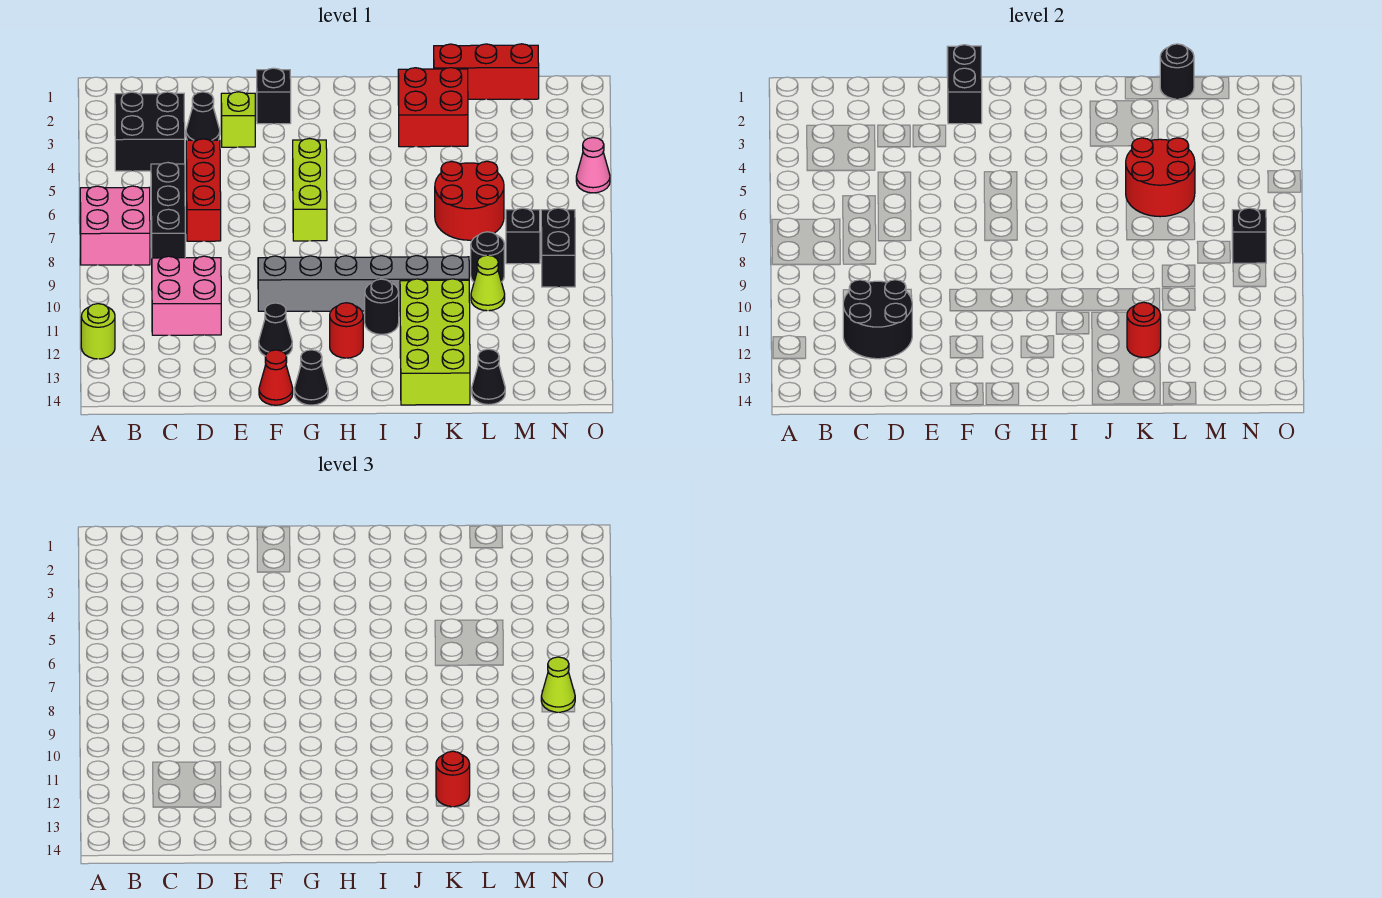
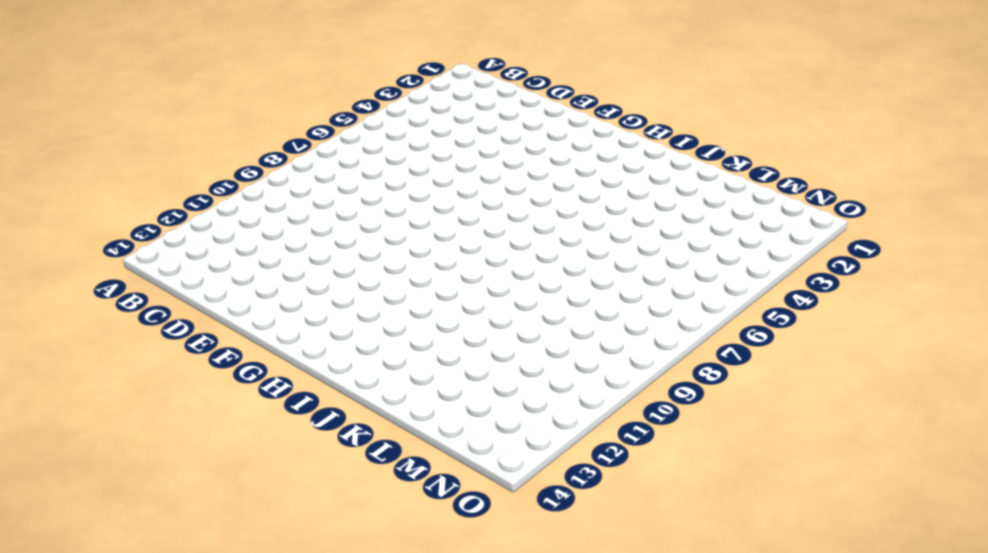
none -> pink 2x2 brick [80,186,150,265]
none -> lime 1x1 round brick [81,304,115,359]
none -> black 2x2 brick [115,92,185,171]
none -> black 1x3 brick [151,163,185,258]

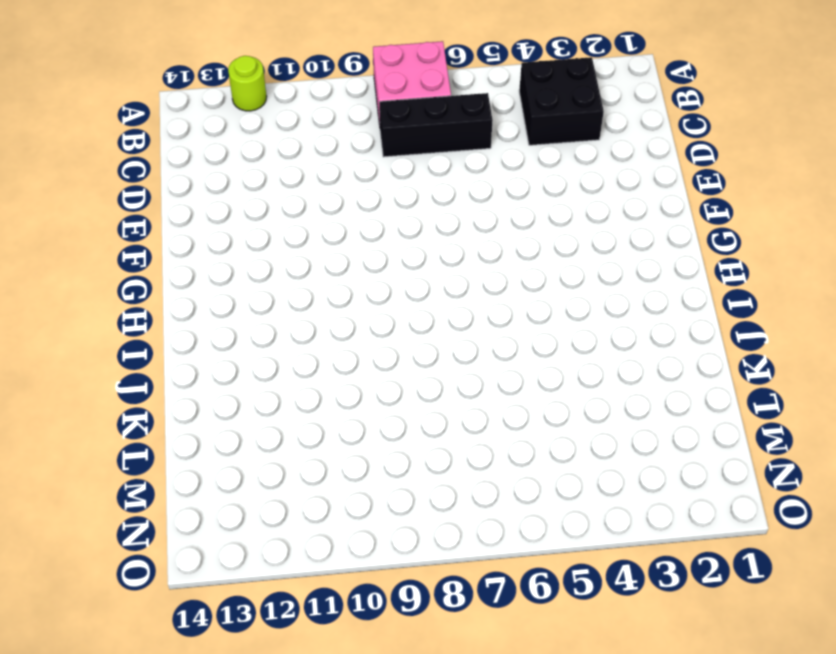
none -> pink 2x2 brick [152,256,221,335]
none -> black 1x1 cone [186,92,220,140]
none -> red 1x3 brick [186,139,221,241]
none -> lime 1x1 brick [221,92,255,147]

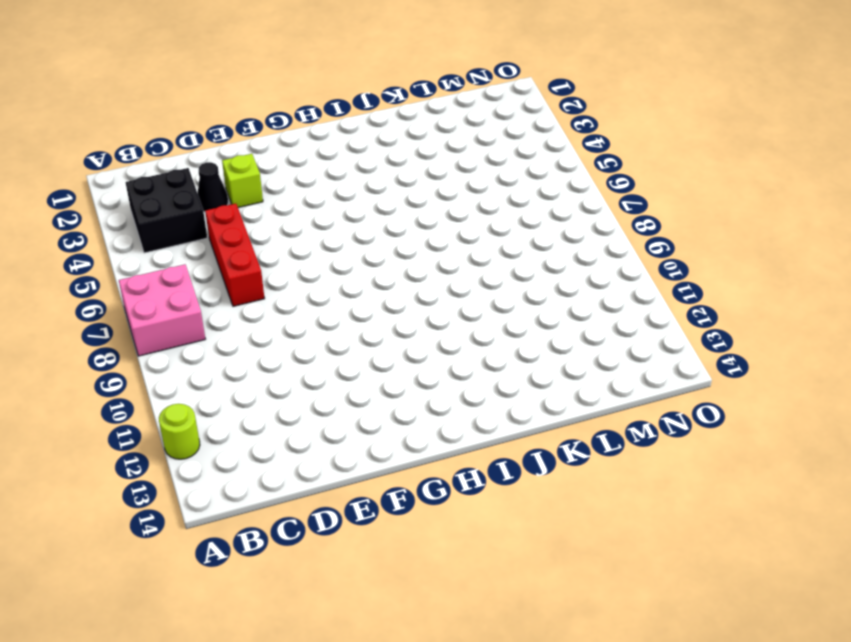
none -> black 1x3 brick [151,163,185,258]
none -> pink 2x2 brick [152,256,221,335]
none -> black 1x1 brick [257,68,291,124]
none -> grey 1x6 brick [258,255,469,311]

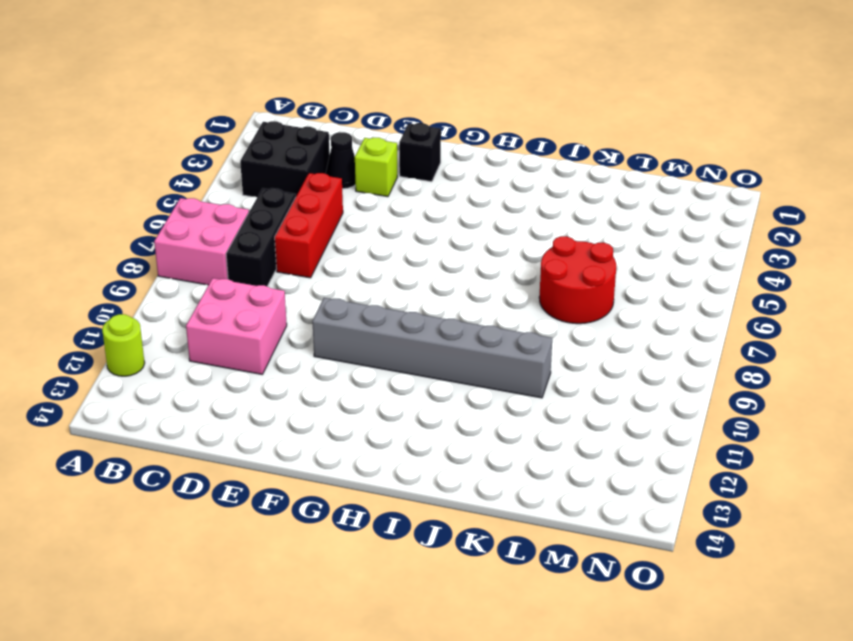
none -> black 1x1 cone [259,303,292,356]
none -> red 1x1 cone [259,350,293,405]
none -> lime 1x3 brick [293,139,327,241]
none -> black 1x1 cone [294,350,328,405]

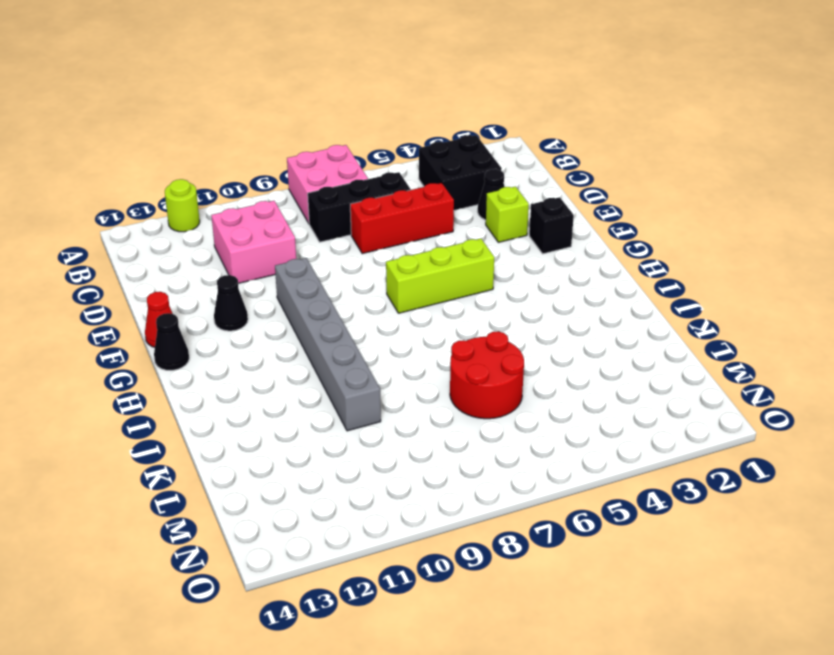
none -> red 1x1 round brick [330,303,363,358]
none -> black 1x1 round brick [365,279,399,334]
none -> red 2x2 brick [398,68,468,147]
none -> lime 2x4 brick [400,279,470,405]

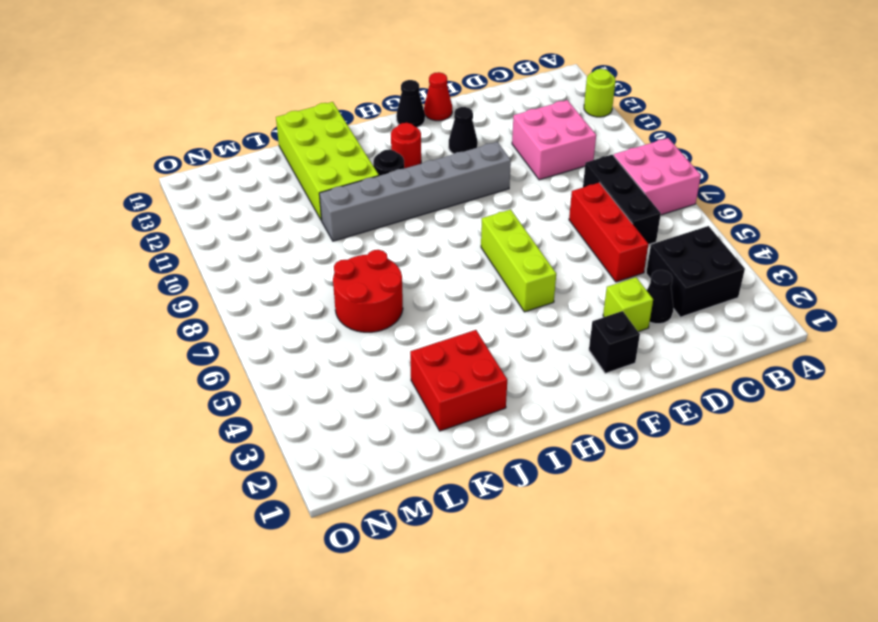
none -> red 1x3 brick [434,44,539,99]
none -> black 1x1 round brick [471,232,504,282]
none -> lime 1x1 cone [471,255,505,311]
none -> black 1x1 cone [472,349,505,405]

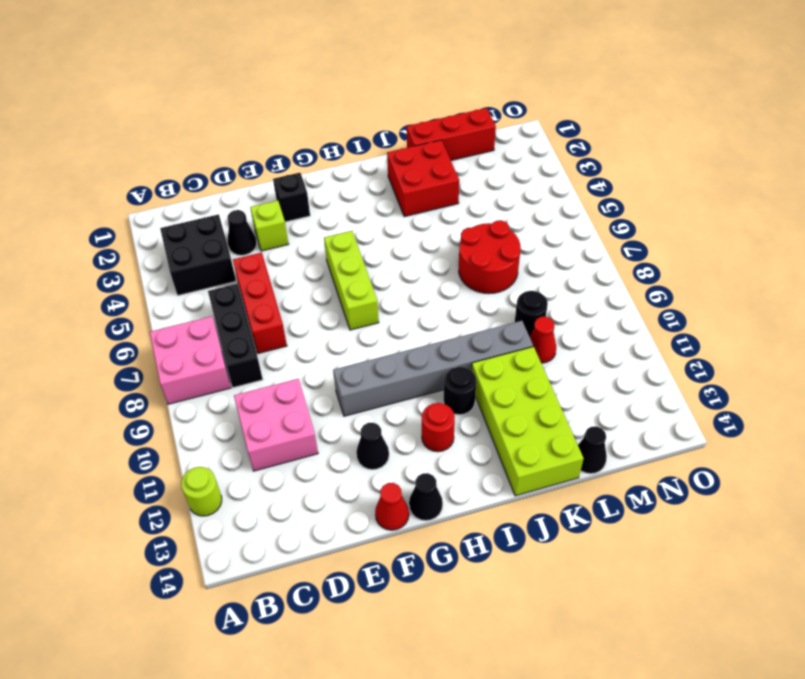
red 1x1 cone [530,317,556,363] -> lime 1x1 cone [471,255,505,311]
none -> black 1x1 brick [506,208,540,264]
none -> black 1x2 brick [541,208,575,287]
none -> pink 1x1 cone [576,138,610,193]
none -> black 2x2 round brick [843,280,912,359]

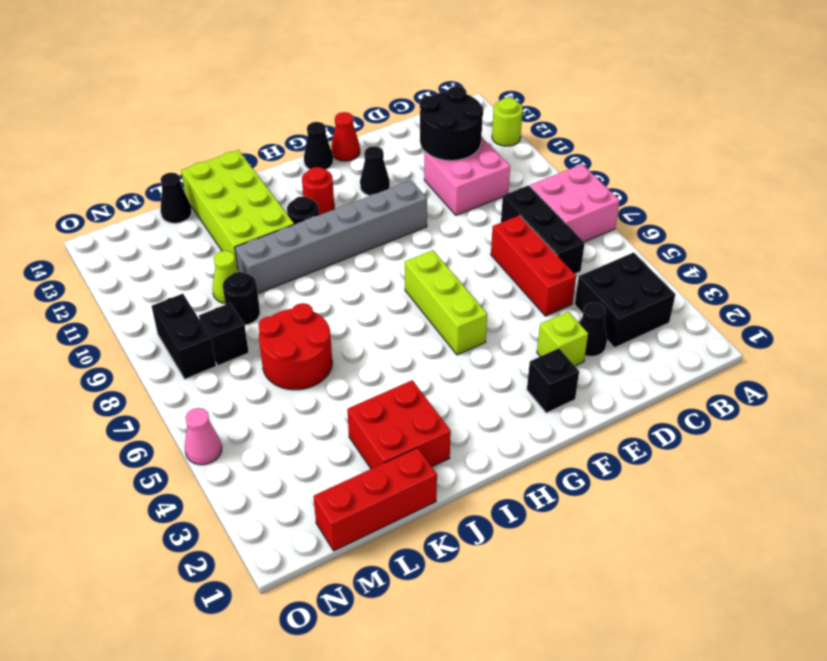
none -> black 1x2 brick [947,45,982,124]
none -> red 2x2 round brick [1126,138,1195,217]
none -> red 1x1 round brick [1127,302,1161,357]
none -> black 1x1 round brick [1160,44,1194,99]

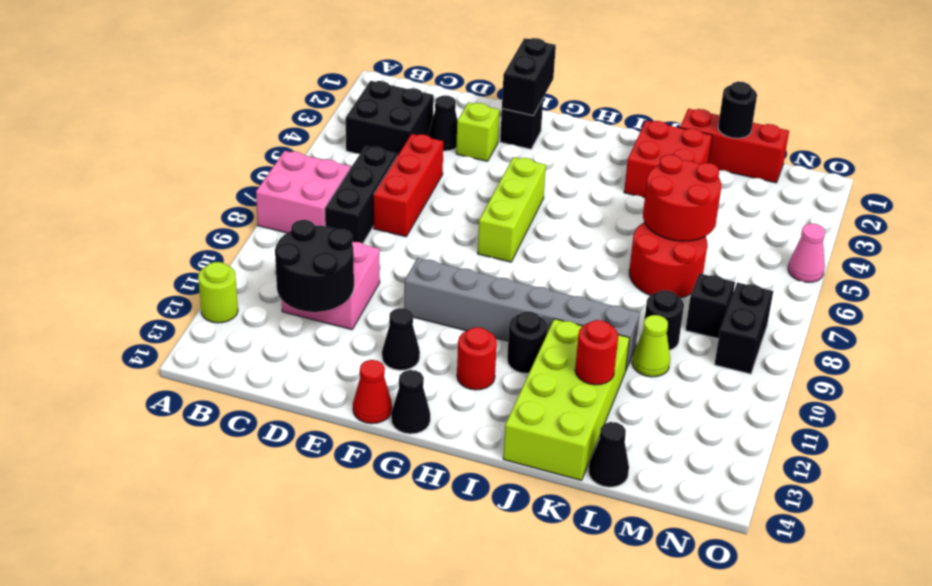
none -> black 1x1 brick [1232,208,1266,263]
none -> red 1x1 round brick [436,751,470,807]
none -> lime 1x1 cone [541,657,575,712]

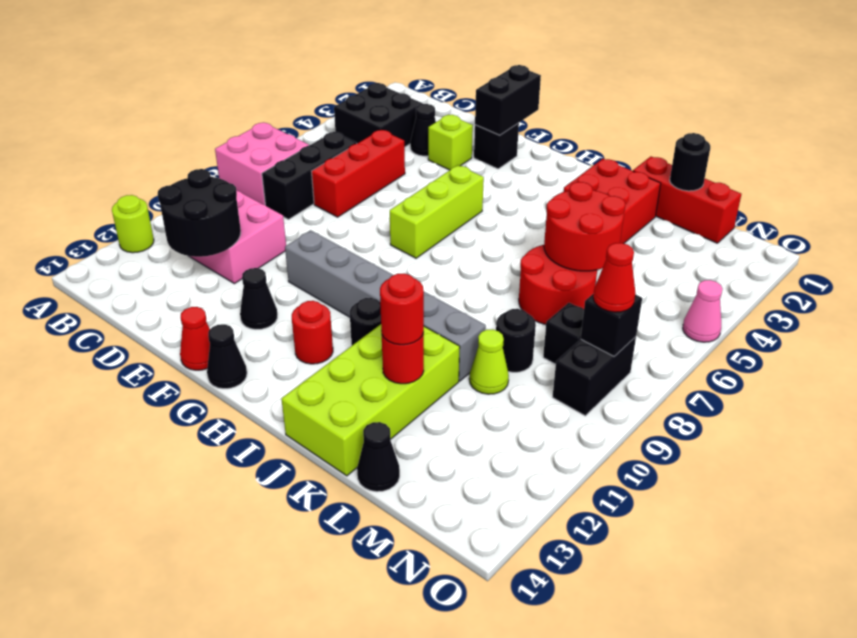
red 1x1 cone [593,243,636,312] -> lime 1x1 cone [541,657,575,712]

